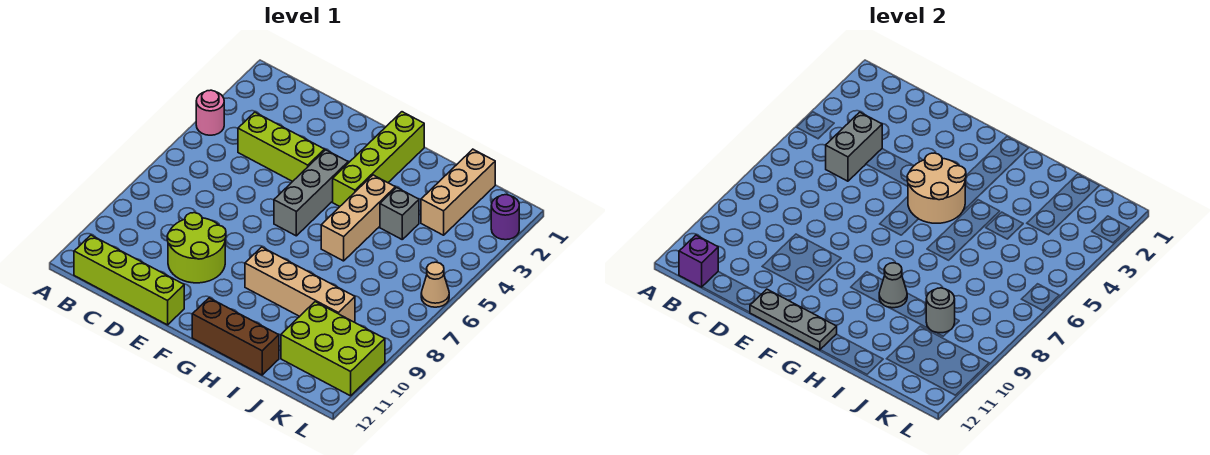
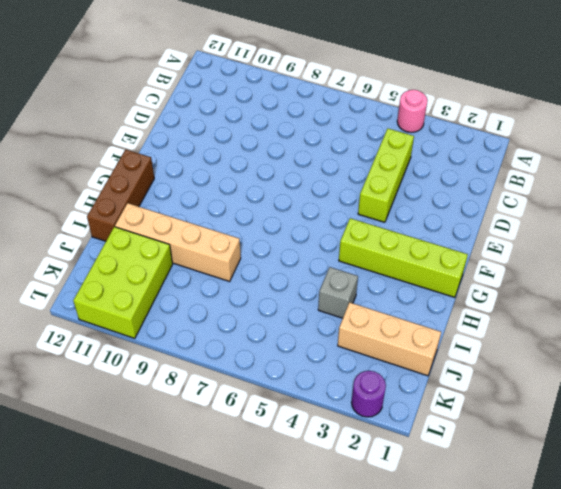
tan 1x4 brick [115,203,241,281] -> tan 1x4 brick turned to [245,247,355,322]
none -> lime 1x4 brick [74,235,184,325]
none -> lime 2x2 round brick [167,213,226,283]
none -> grey 1x3 brick [274,150,348,236]

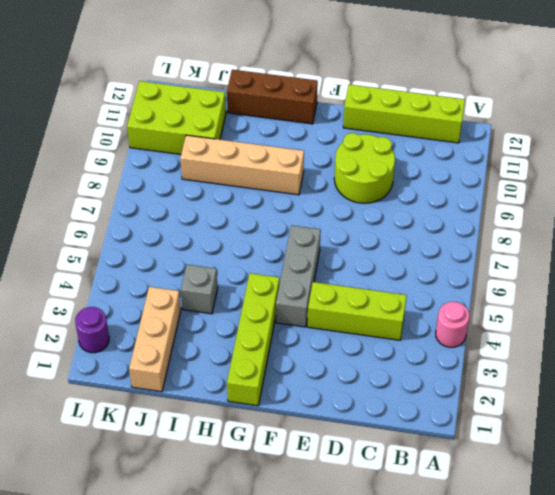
none -> tan 1x3 brick [321,175,395,261]
none -> tan 1x1 cone [421,262,449,307]
none -> purple 1x1 brick [679,235,718,287]

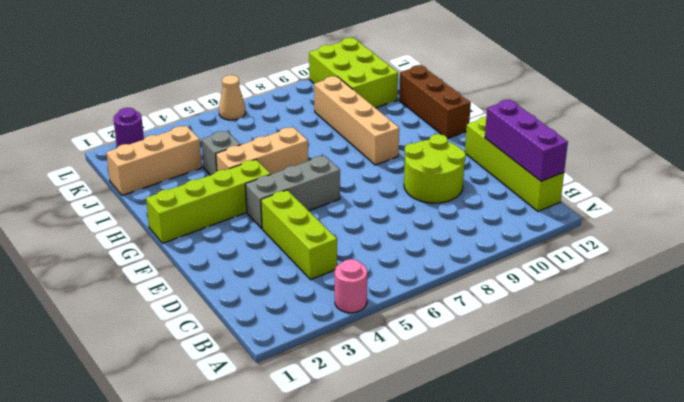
purple 1x3 brick [485,100,568,181] -> purple 1x1 brick [679,235,718,287]
none -> grey 1x2 brick [826,112,882,181]
none -> grey 1x3 plate [750,289,837,350]
none -> tan 2x2 round brick [907,153,966,223]

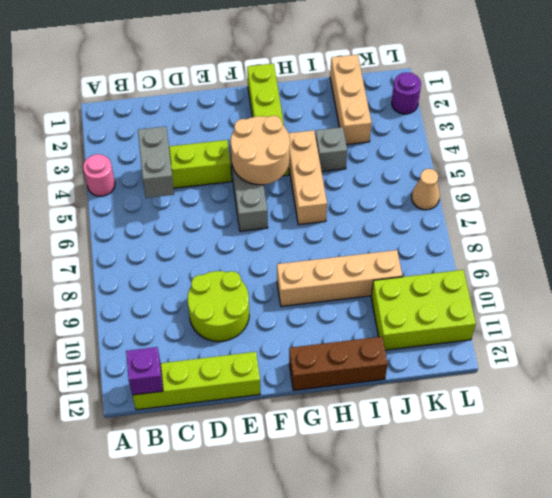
none -> grey 1x3 plate [750,289,837,350]
none -> grey 1x1 cone [879,263,907,308]
none -> grey 1x1 round brick [926,288,955,333]

